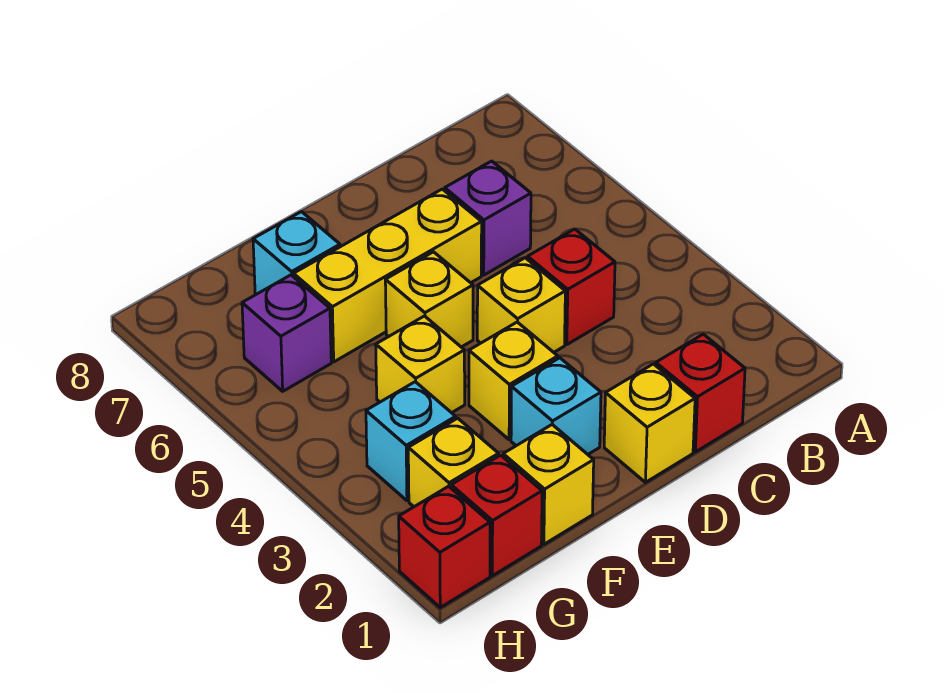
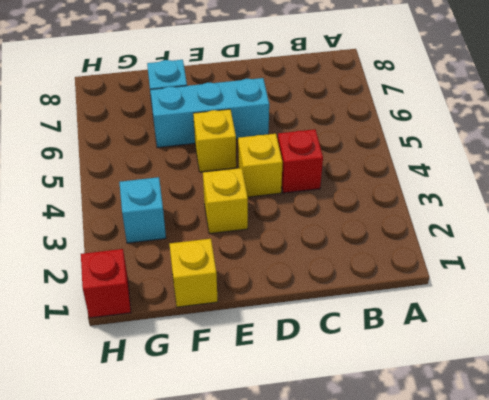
cyan 1x3 brick [151,78,269,148] -> yellow 1x3 brick [294,189,482,362]
none -> red 1x1 brick [656,334,745,452]
none -> purple 1x1 brick [445,161,531,275]
none -> yellow 1x1 brick [604,364,695,482]

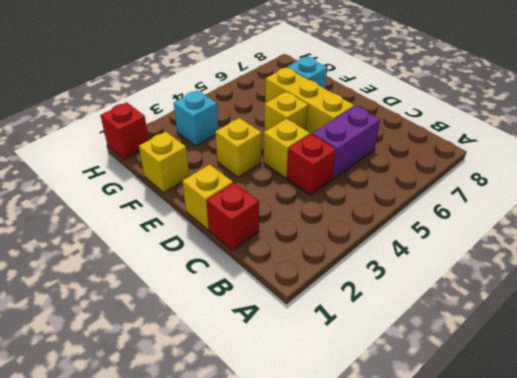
purple 1x2 brick [312,106,380,179] -> purple 1x1 brick [445,161,531,275]
none -> cyan 1x1 brick [511,358,601,454]
none -> yellow 1x1 brick [376,316,465,413]
none -> red 1x1 brick [451,455,542,576]

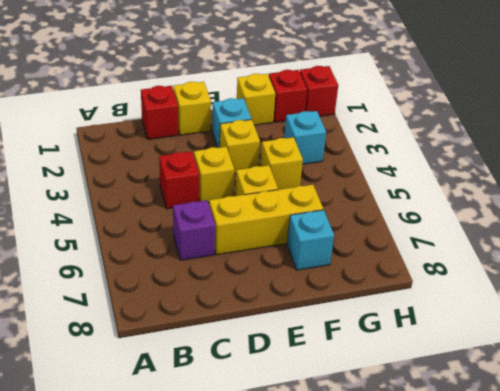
none -> yellow 1x1 brick [408,418,499,507]
none -> purple 1x1 brick [242,275,331,391]

